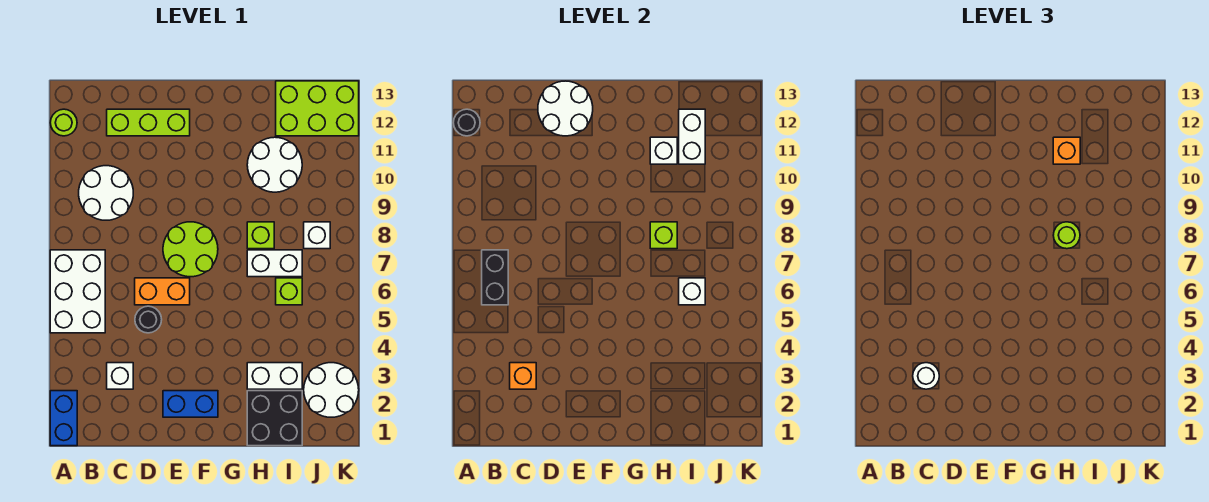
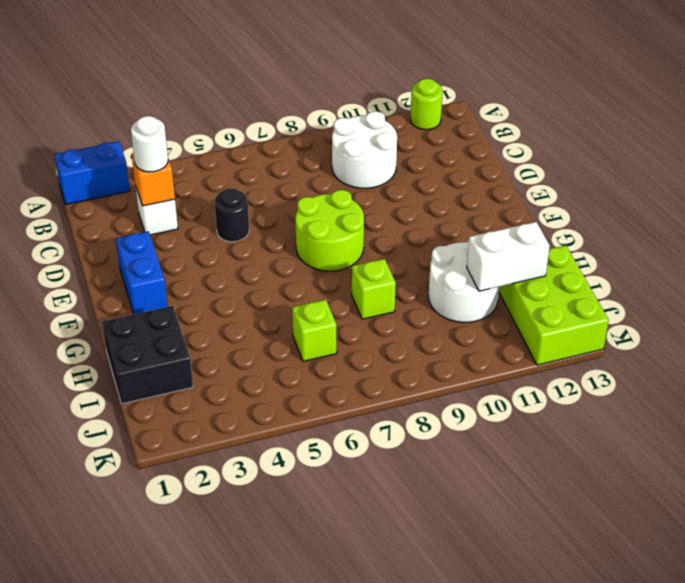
none -> white 2x3 brick [50,250,105,333]
none -> lime 1x3 brick [107,109,190,136]
none -> orange 1x2 brick [135,278,190,305]
none -> white 1x2 brick [247,363,302,389]

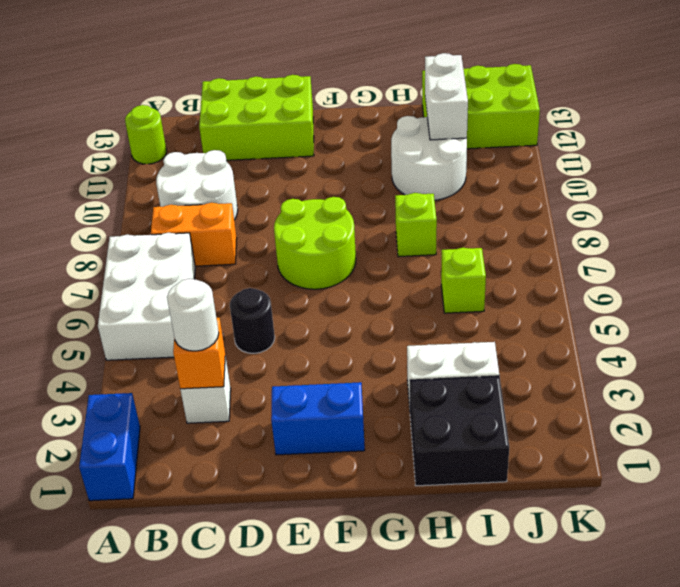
orange 1x2 brick [151,203,237,266] -> orange 1x2 brick moved to [135,278,190,305]
lime 2x3 brick [199,75,314,160] -> lime 1x3 brick [107,109,190,136]
none -> white 1x2 brick [247,250,302,277]
none -> white 2x2 round brick [304,363,359,417]
none -> white 1x1 brick [304,222,330,249]
none -> black 1x1 round brick [453,109,480,136]

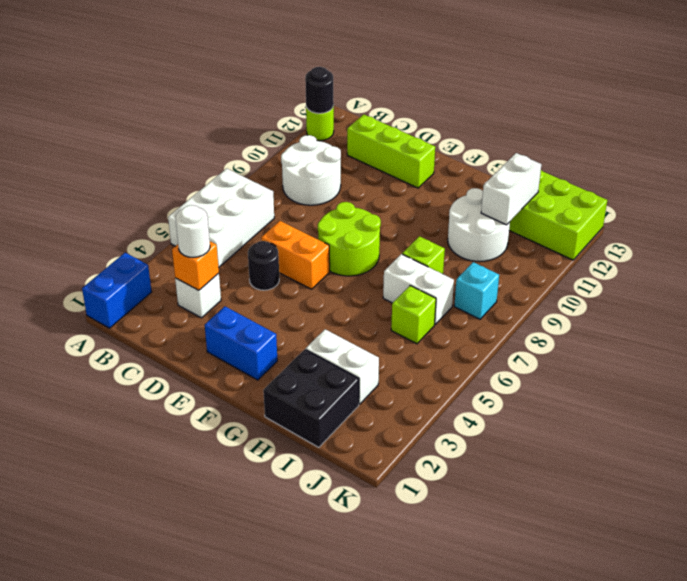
cyan 1x1 brick [454,262,499,319] -> white 1x1 brick [304,222,330,249]
none -> white 2x2 round brick [304,363,359,417]
none -> black 1x2 brick [482,250,508,305]
none -> white 2x2 round brick [538,81,593,136]
none -> lime 1x1 brick [650,222,677,249]

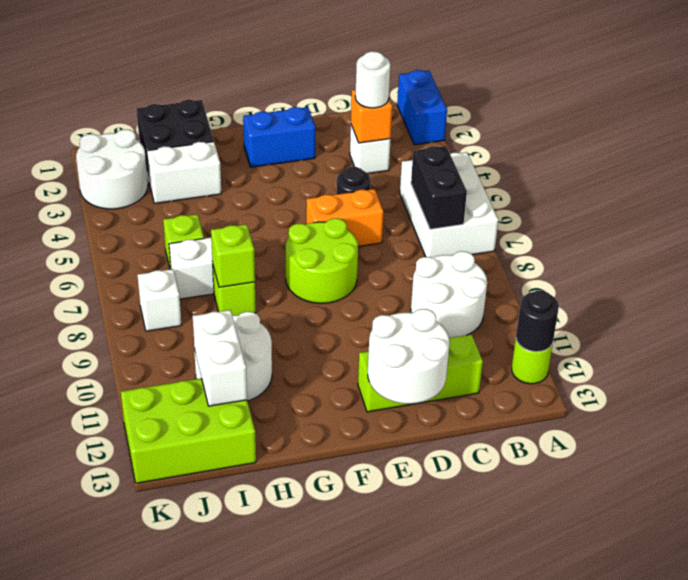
none -> white 1x1 brick [650,137,677,164]
none -> white 1x1 brick [679,278,705,305]
none -> lime 1x1 round brick [1053,222,1080,249]
none -> orange 1x1 brick [1053,137,1080,164]

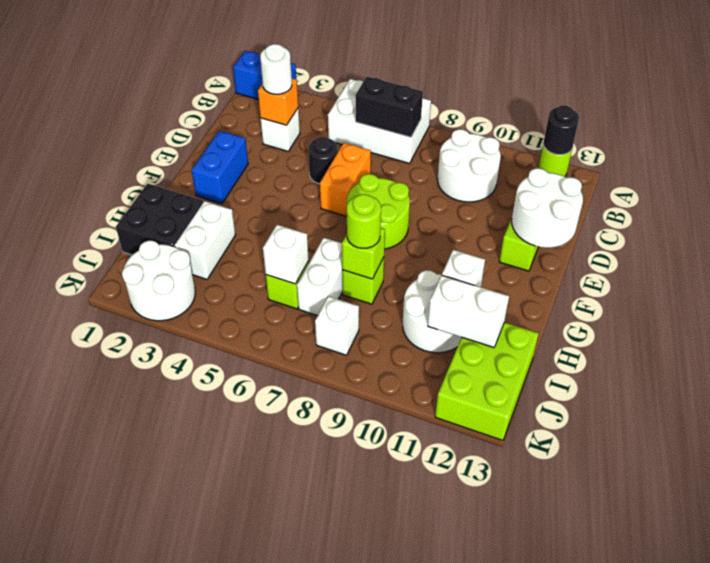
none -> orange 1x1 brick [1053,137,1080,164]

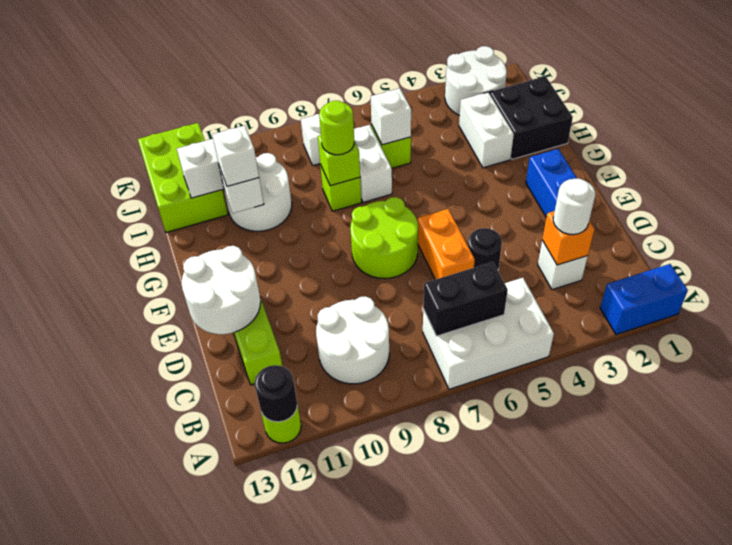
white 1x1 brick [212,126,259,186] -> orange 1x1 brick [1053,137,1080,164]

